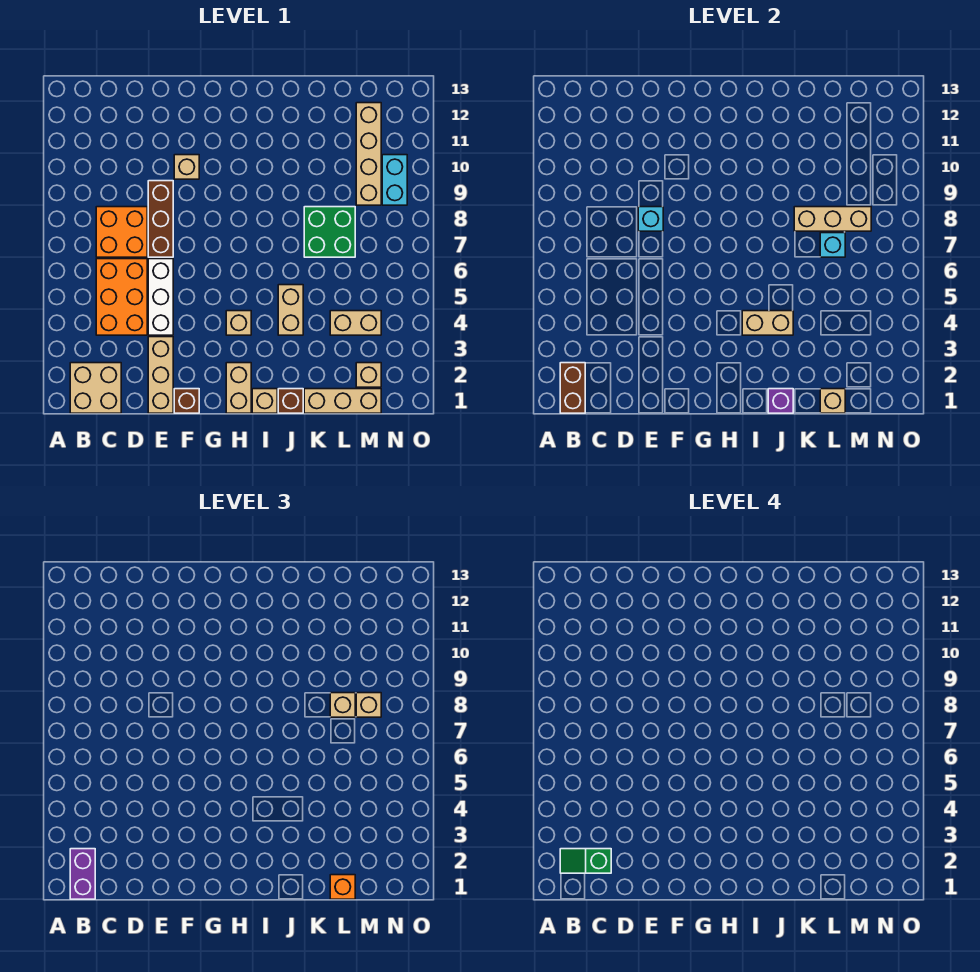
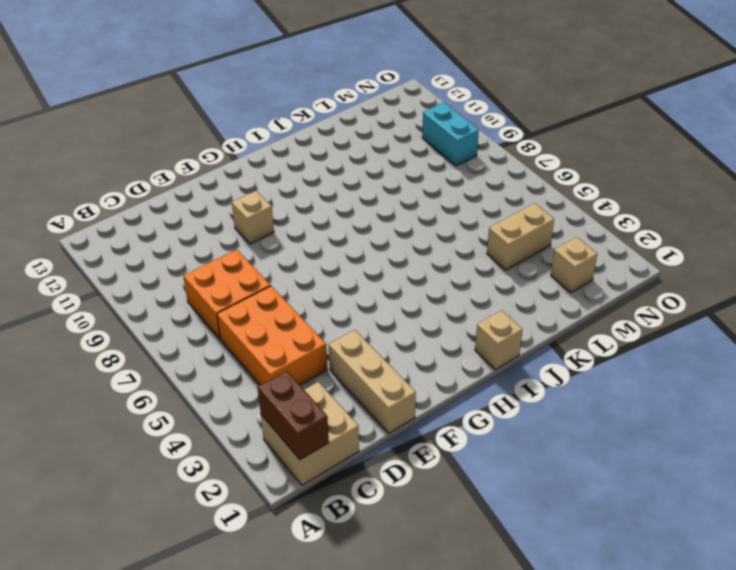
none -> white 1x3 brick [148,259,173,335]
none -> brown 1x3 brick [148,181,173,257]
none -> brown 1x1 brick [174,389,199,413]
none -> tan 1x2 brick [226,363,251,413]

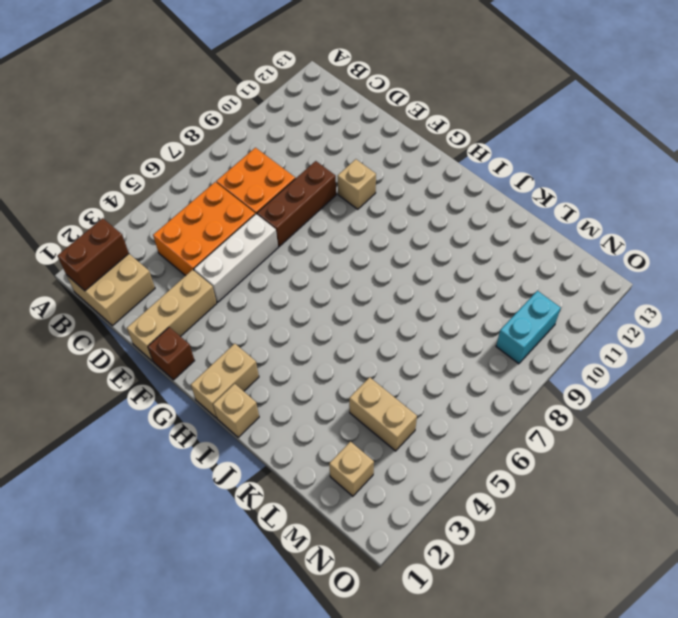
none -> tan 1x1 brick [226,311,251,335]
none -> brown 1x1 brick [278,389,303,413]
none -> tan 1x2 brick [278,285,303,335]
none -> tan 1x3 brick [304,389,381,413]

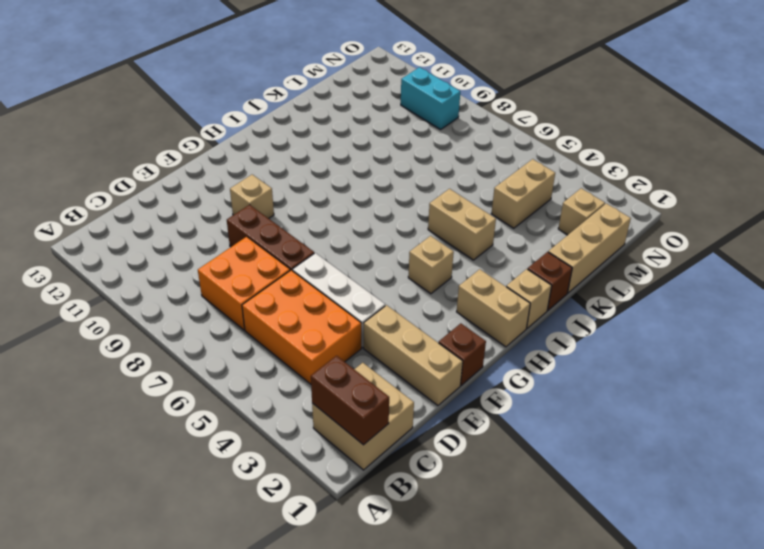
none -> green 2x2 brick [304,207,355,257]
none -> tan 1x4 brick [356,103,381,205]
none -> cyan 1x1 brick [638,207,663,231]
none -> tan 1x2 brick [742,311,793,335]

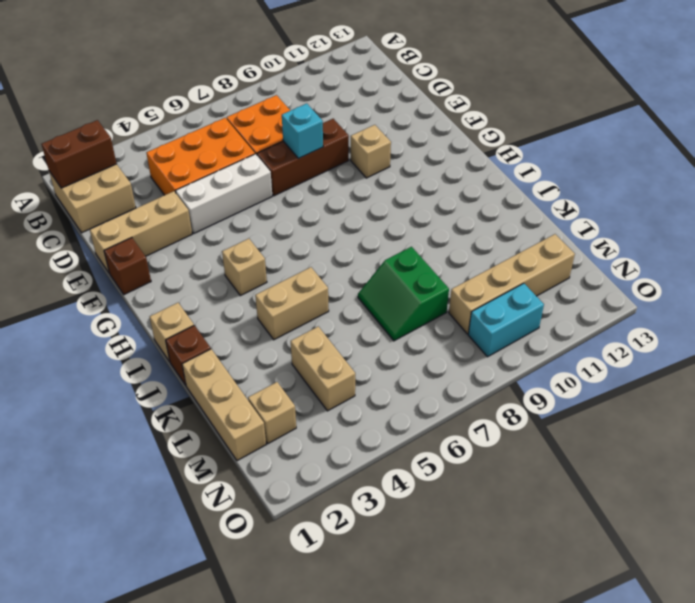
green 2x2 slope [358,247,449,341] -> green 2x2 brick [304,207,355,257]
none -> tan 1x2 brick [226,363,251,413]
none -> tan 1x2 brick [742,311,793,335]
none -> purple 1x1 brick [768,389,793,413]
none -> tan 1x3 brick [794,207,871,231]

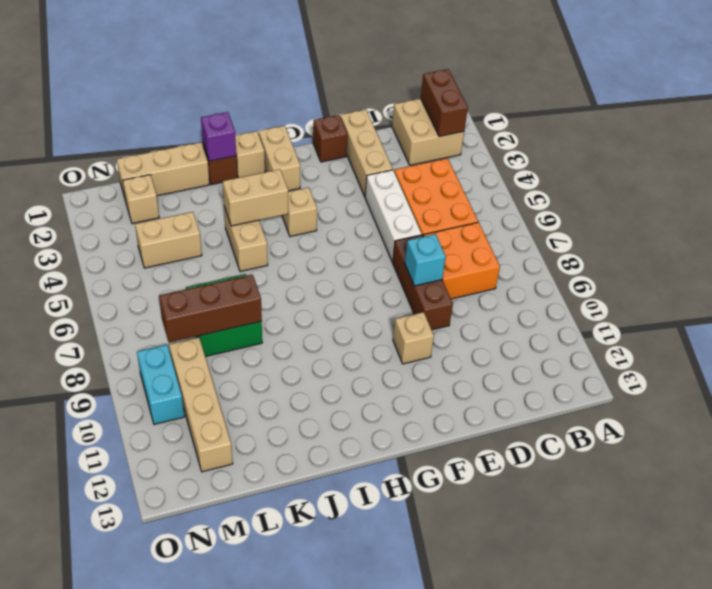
brown 1x3 brick [159,275,262,342] -> tan 1x3 brick [794,207,871,231]
none -> tan 1x1 brick [820,389,845,413]
none -> cyan 1x1 brick [820,233,845,257]
none -> purple 1x2 brick [70,849,95,899]
none -> orange 1x1 brick [330,875,355,899]

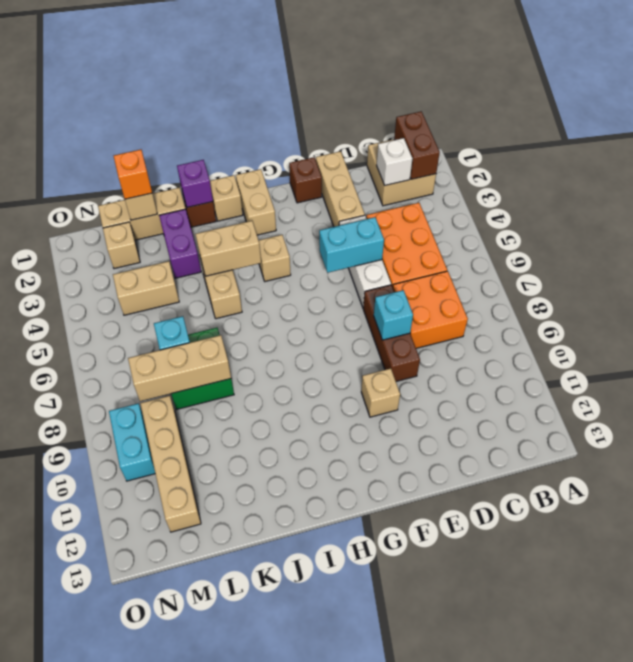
white 1x1 brick [377,138,412,185] -> none
cyan 1x2 brick [319,217,384,273] -> none
purple 1x2 brick [159,209,201,278] -> purple 1x2 brick moved to [70,849,95,899]
none -> tan 1x1 brick [330,693,355,717]
none -> tan 1x1 brick [356,693,381,717]
none -> green 1x2 slope [560,849,611,873]

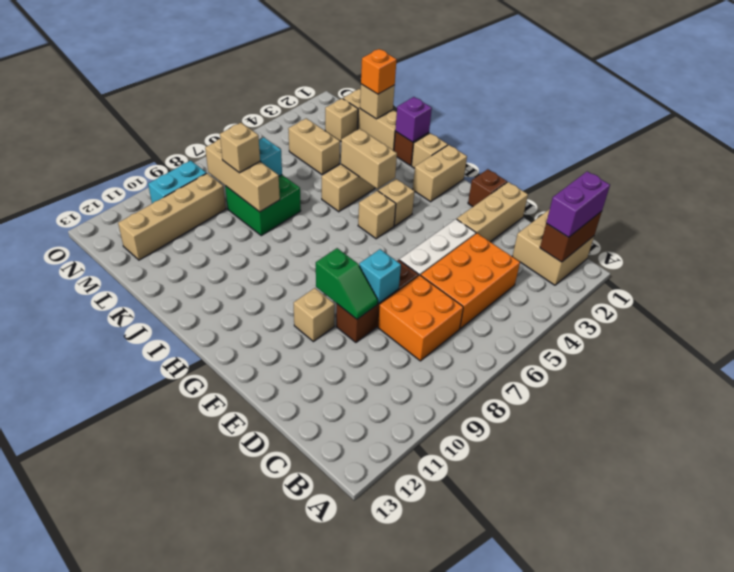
green 1x2 slope [316,248,378,319] -> green 1x2 slope moved to [560,849,611,873]
tan 1x1 brick [358,191,396,239] -> tan 1x1 brick moved to [356,693,381,717]

